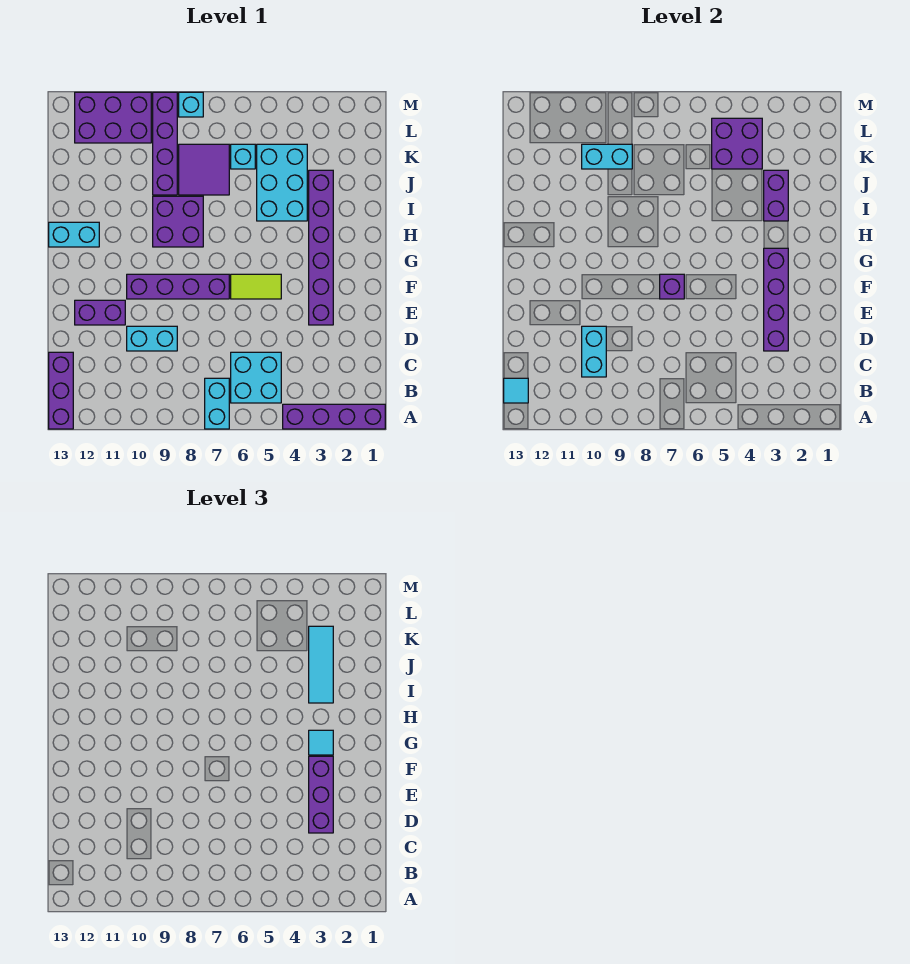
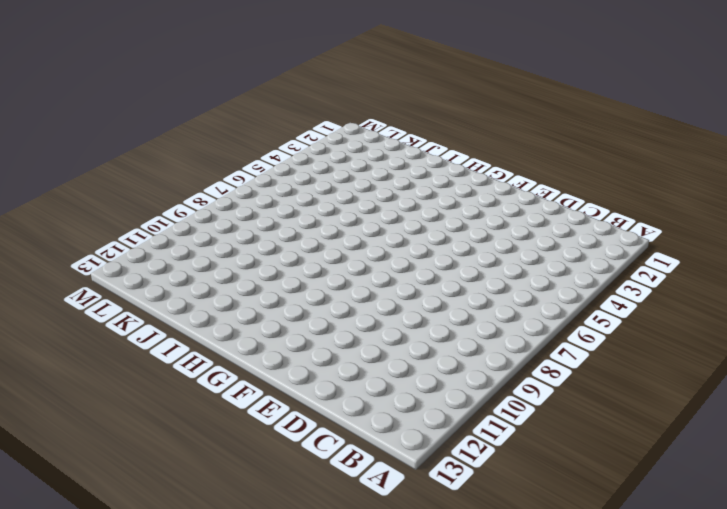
none -> purple 1x4 brick [283,404,385,429]
none -> cyan 1x2 brick [205,378,229,429]
none -> purple 1x3 brick [49,352,73,429]

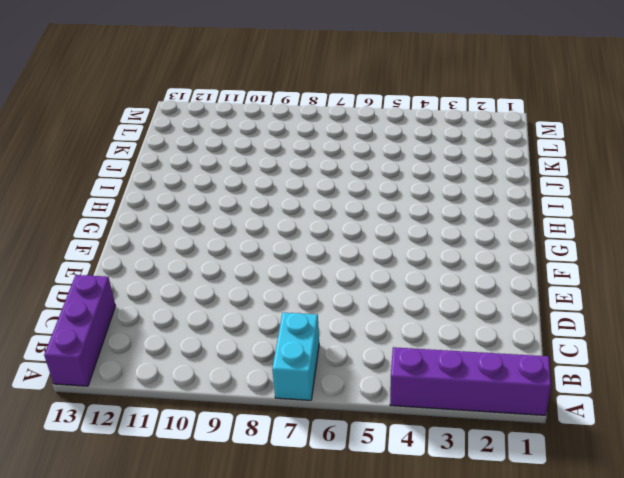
none -> cyan 2x2 brick [231,352,281,403]
none -> cyan 1x2 brick [127,326,177,351]
none -> purple 1x6 brick [309,170,333,325]

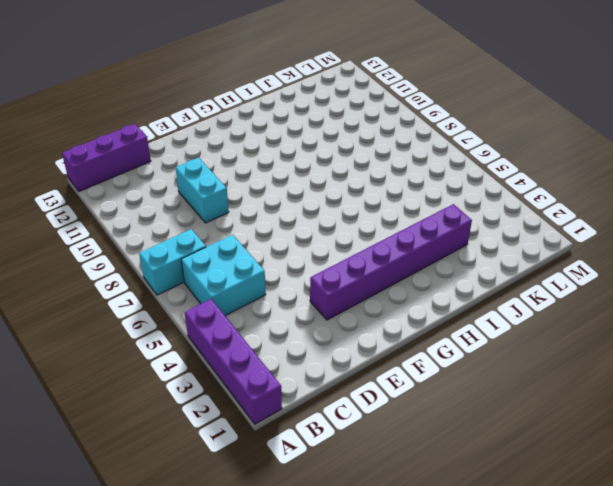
none -> purple 1x2 brick [75,300,125,325]
none -> lime 1x2 tile [231,274,281,299]
none -> purple 1x4 brick [127,274,229,299]

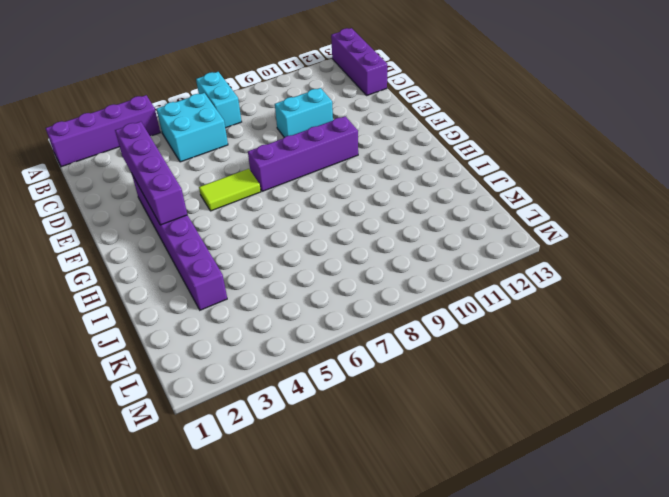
none -> purple 1x2 brick [75,300,125,325]
none -> purple 2x2 brick [153,196,203,247]
none -> cyan 1x2 brick [49,222,99,247]

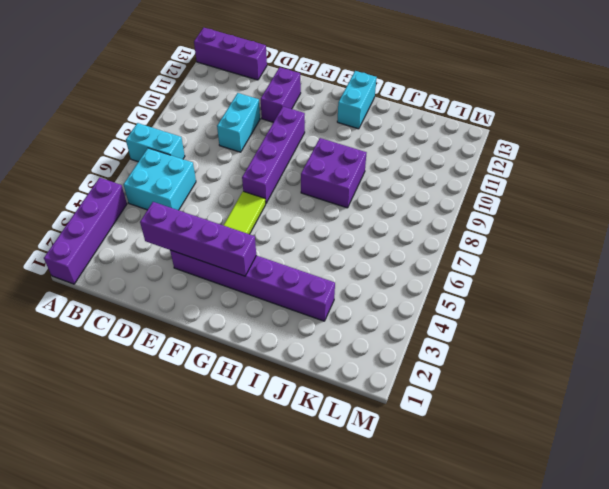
none -> cyan 2x3 brick [257,144,307,221]
none -> purple 2x2 tile [179,144,229,195]
none -> purple 1x4 brick [153,92,177,195]

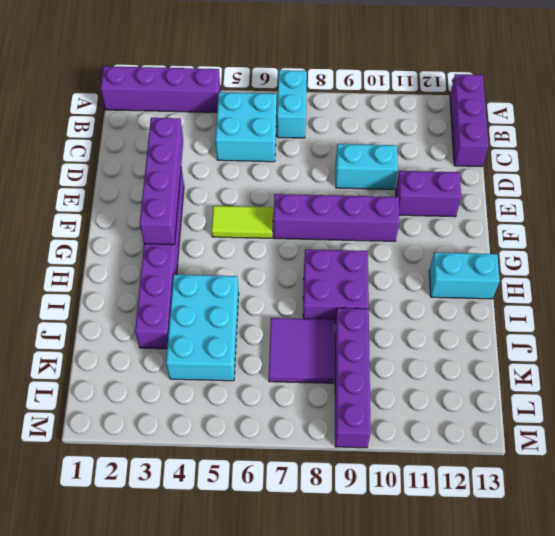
none -> cyan 1x1 brick [231,144,255,169]
none -> purple 2x3 brick [75,92,151,143]
none -> cyan 1x1 brick [179,92,203,117]

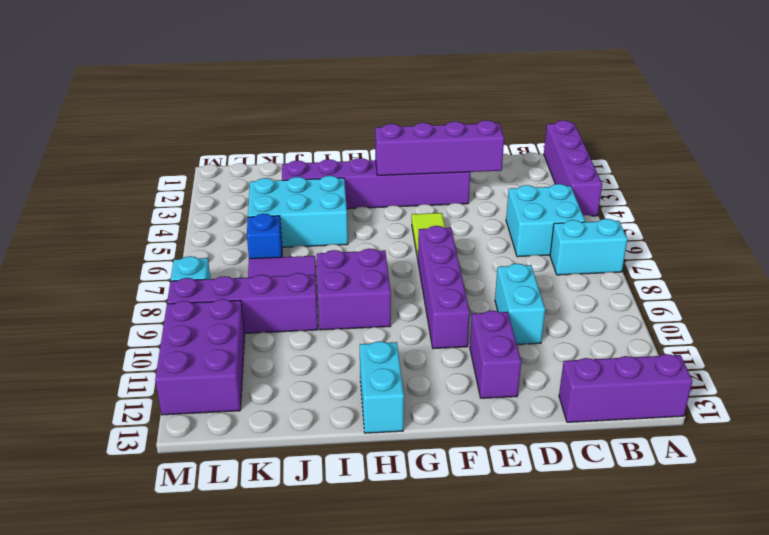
blue 1x1 brick [247,214,282,258] -> cyan 1x1 brick [231,144,255,169]
none -> cyan 1x1 tile [504,378,528,403]
none -> cyan 1x2 brick [582,326,606,377]
none -> purple 1x1 brick [660,274,684,299]

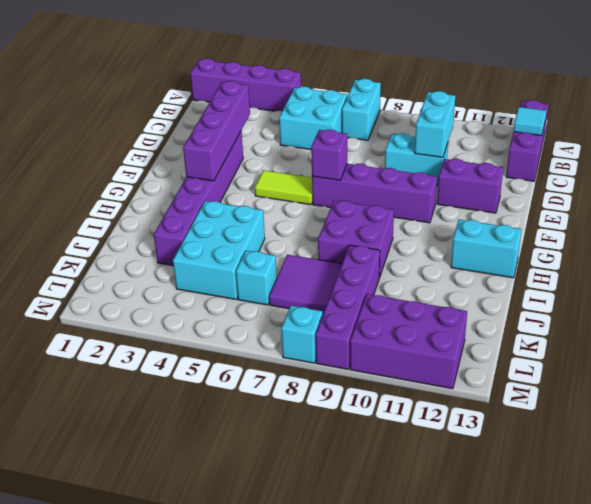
none -> purple 1x2 brick [764,170,788,221]
none -> purple 2x2 brick [712,118,762,169]
none -> cyan 1x2 brick [582,144,632,169]

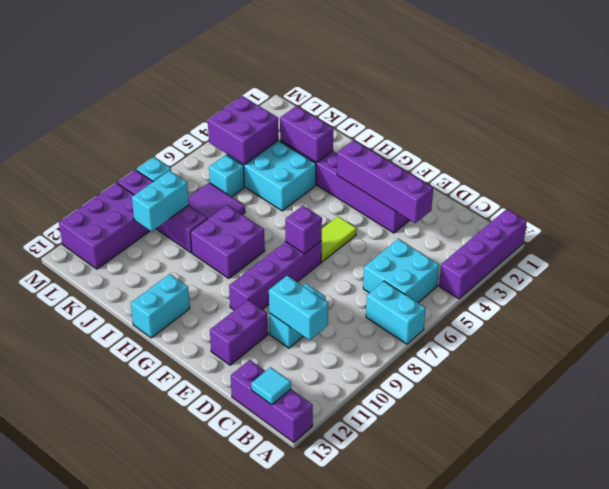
none -> purple 1x3 brick [309,756,333,833]
none -> cyan 1x1 tile [309,730,333,755]
none -> cyan 1x3 tile [309,626,333,703]

